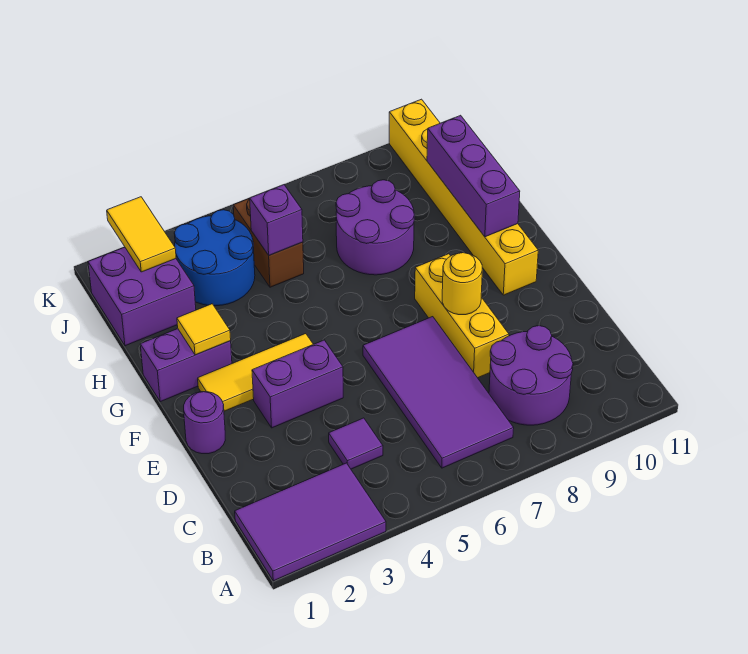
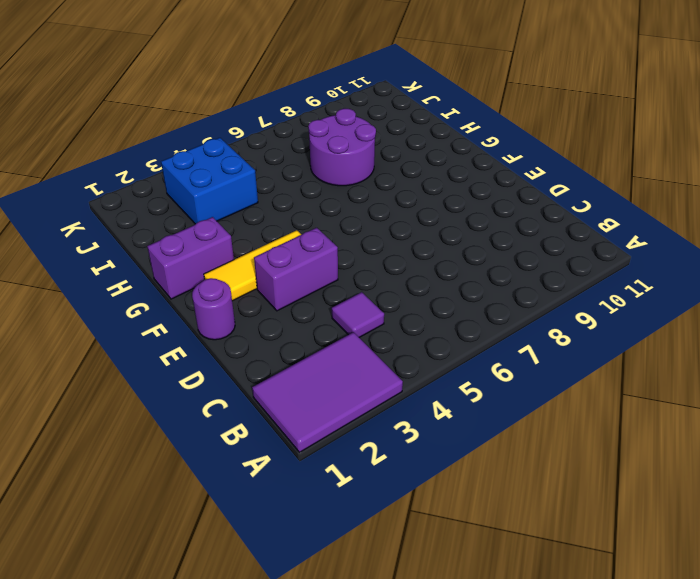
blue 2x2 brick [161,138,258,224] -> blue 2x2 round brick [174,210,255,306]
none -> purple 2x4 tile [363,317,514,468]
none -> purple 2x2 round brick [489,326,573,425]
none -> yellow 1x3 brick [415,254,509,378]

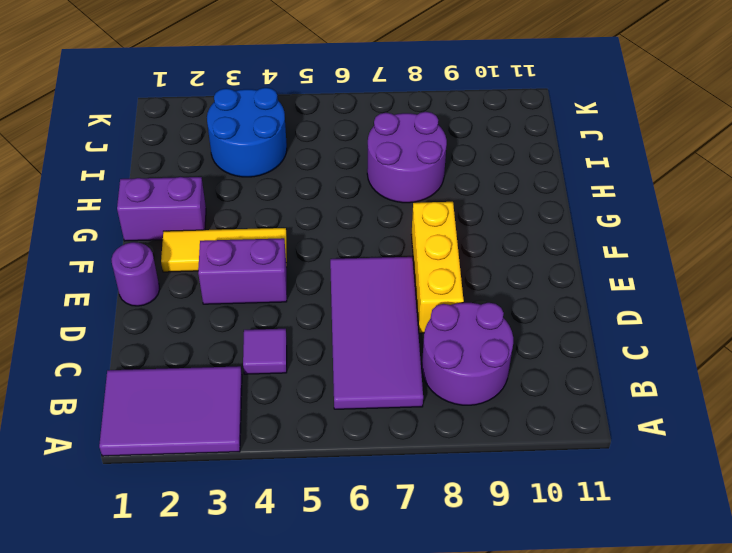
none -> yellow 1x6 brick [389,99,538,295]
none -> purple 2x2 brick [88,247,196,346]
none -> brown 1x2 brick [233,198,304,287]

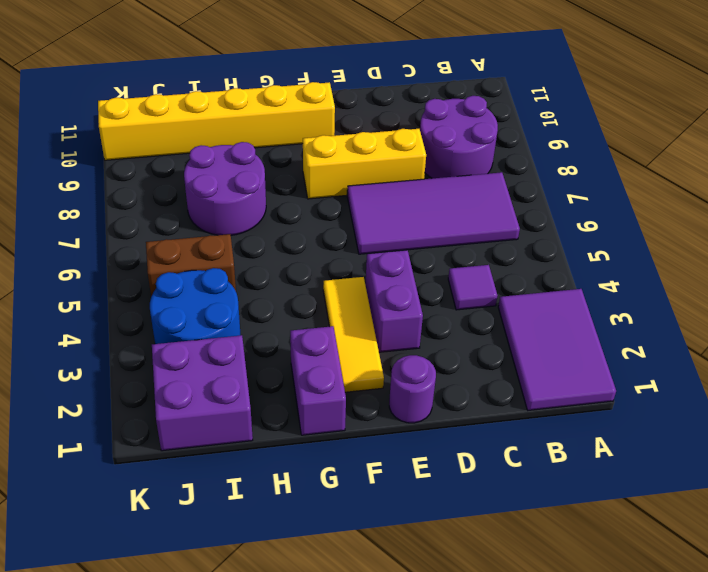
none -> yellow 1x1 round brick [442,253,482,315]
none -> yellow 1x1 tile [177,304,231,355]
none -> purple 1x3 brick [427,115,520,237]

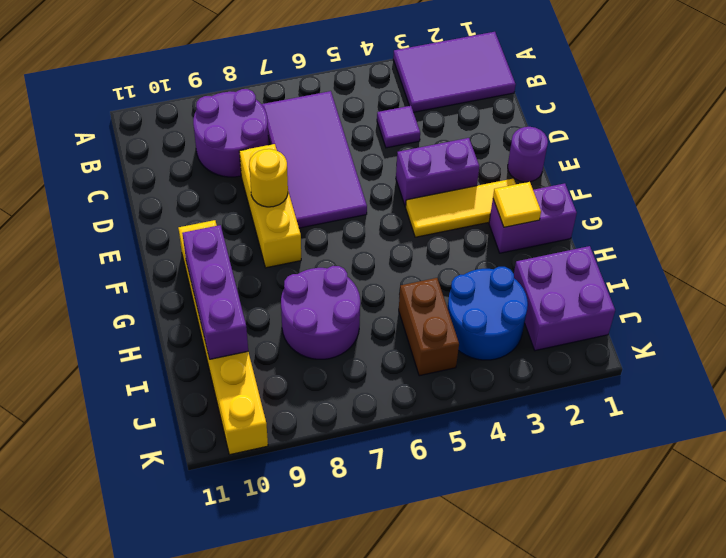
none -> purple 1x1 brick [250,185,303,255]
none -> yellow 1x2 tile [107,197,176,272]

